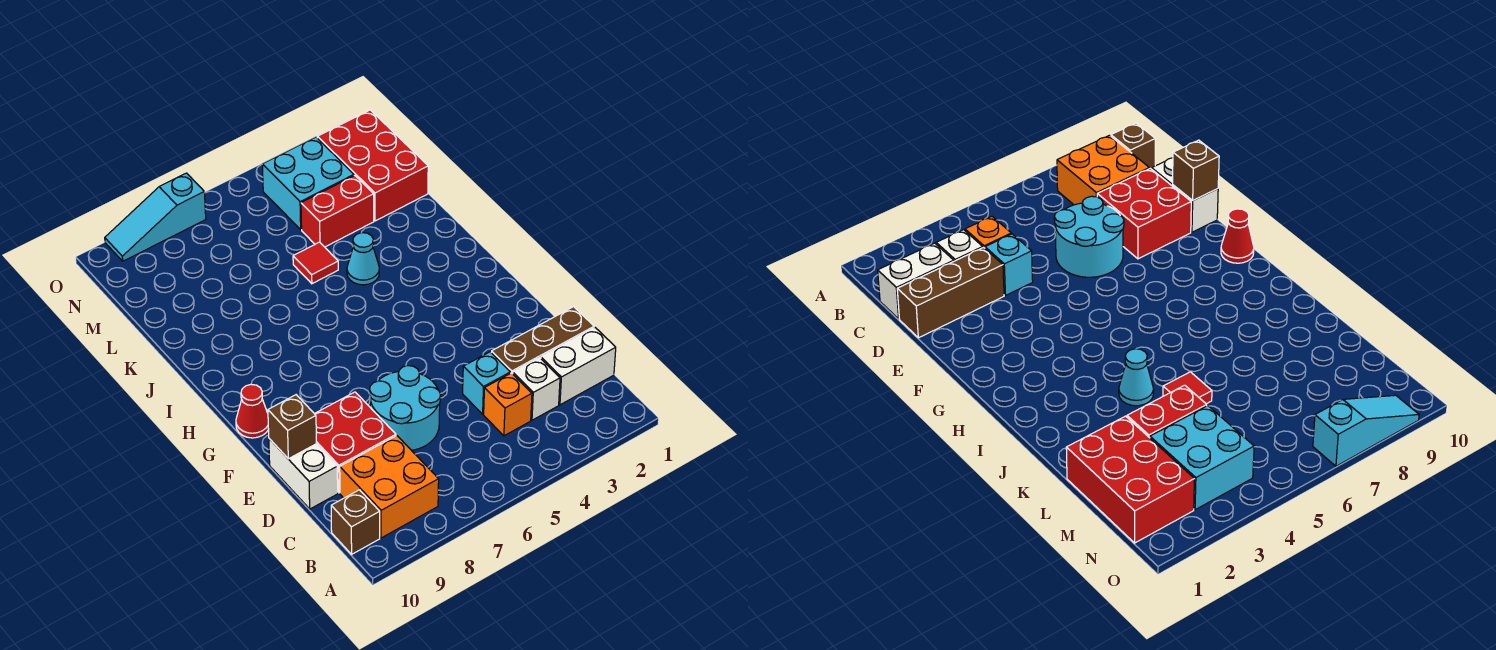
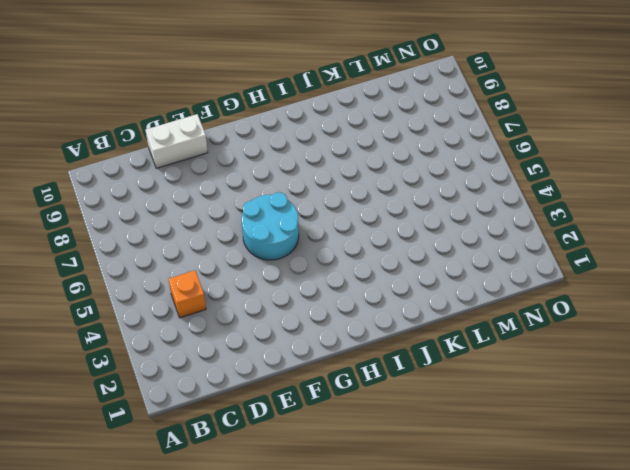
cyan 2x2 round brick [242,192,299,260] -> cyan 2x2 round brick moved to [370,366,441,450]
none -> orange 2x2 brick [340,436,439,538]
none -> brown 1x1 brick [331,490,380,554]
none -> white 1x2 brick [541,328,616,405]

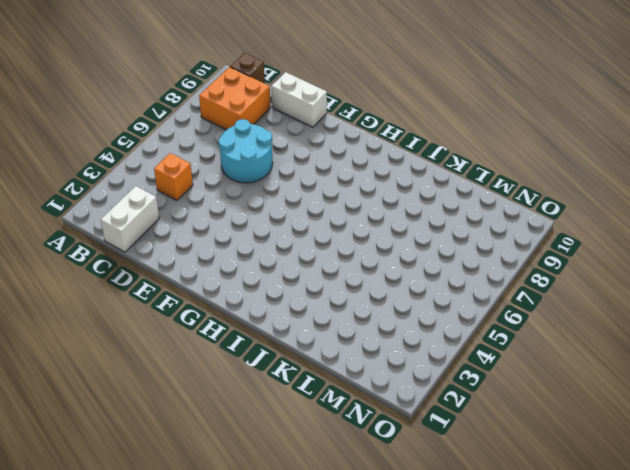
none -> white 1x1 brick [513,358,560,420]
none -> brown 1x3 brick [491,307,594,374]
none -> cyan 1x1 brick [463,352,510,414]

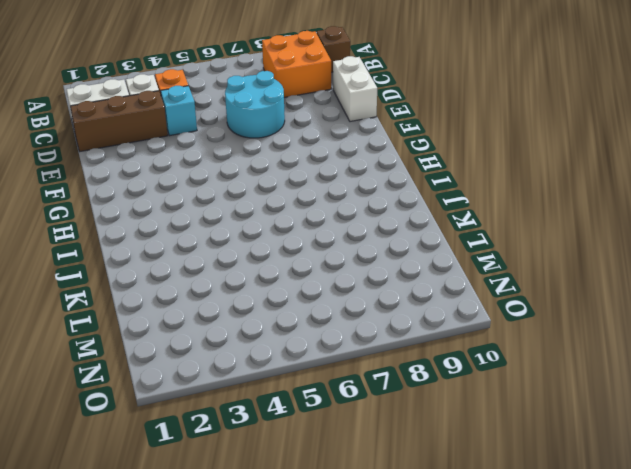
none -> red 2x2 brick [315,392,396,493]
none -> red 1x1 cone [236,385,269,438]
none -> cyan 1x1 cone [347,233,379,285]

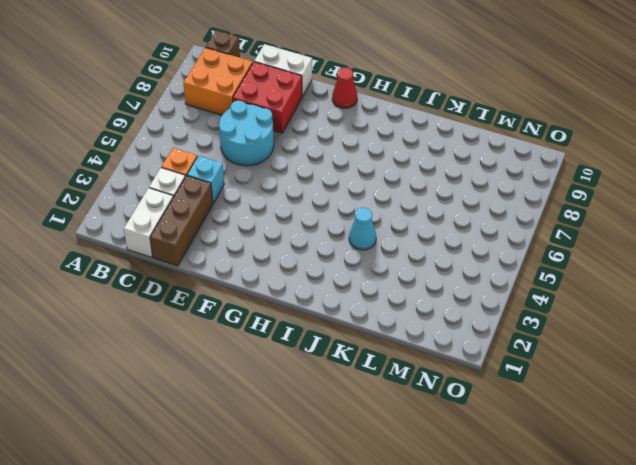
none -> red 1x1 tile [293,242,338,284]
none -> red 2x3 brick [317,110,428,221]
none -> red 1x2 brick [301,176,374,247]

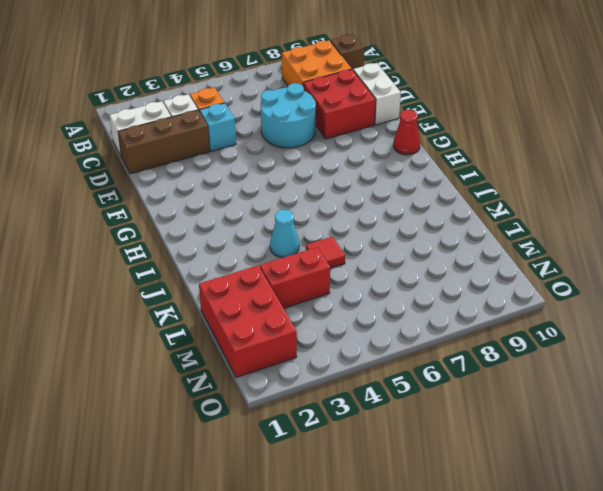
none -> cyan 2x2 brick [262,137,354,229]
none -> cyan 1x3 slope [105,173,206,261]
none -> brown 1x1 brick [268,395,316,459]

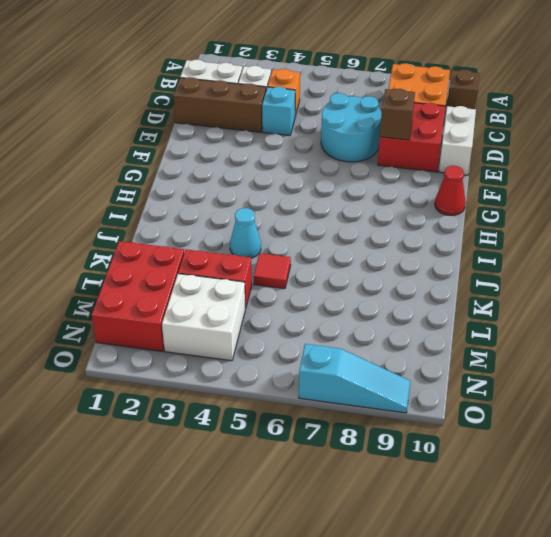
brown 1x1 brick [380,89,415,140] -> brown 1x1 brick moved to [268,395,316,459]
white 2x2 brick [162,274,245,361] -> cyan 2x2 brick [262,137,354,229]

